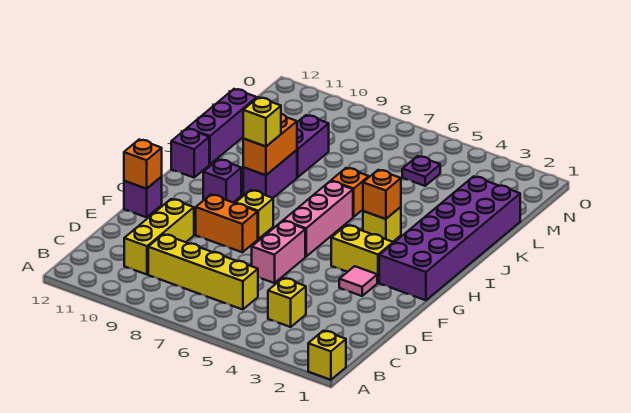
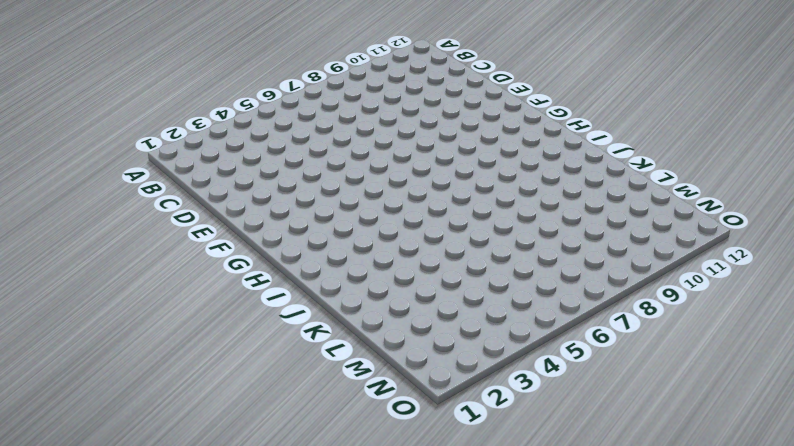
none -> yellow 1x1 brick [308,331,346,380]
none -> yellow 1x1 brick [268,278,306,327]
none -> yellow 1x4 brick [148,234,258,310]

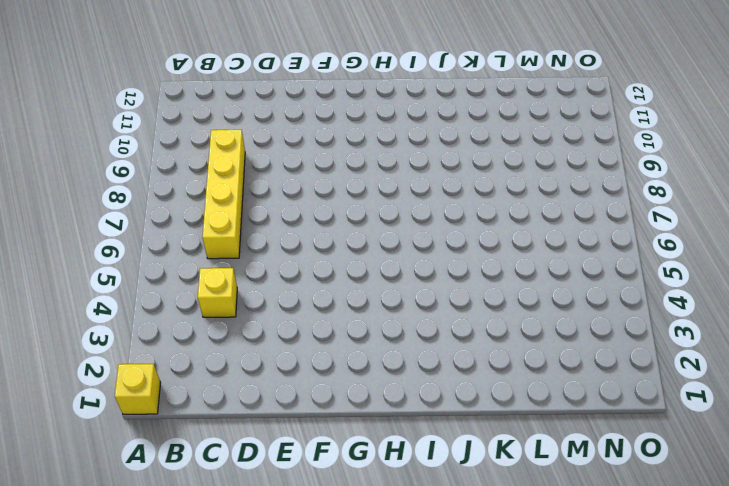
none -> yellow 1x3 brick [124,199,194,275]
none -> pink 1x2 brick [252,221,305,283]
none -> pink 1x1 tile [339,266,377,296]

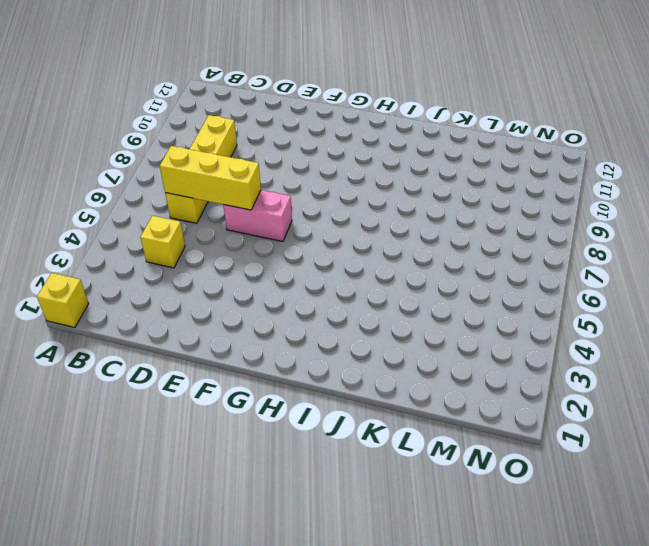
yellow 1x3 brick [160,146,261,210] -> yellow 1x3 brick moved to [124,199,194,275]
none -> pink 1x1 tile [339,266,377,296]
none -> orange 1x2 brick [196,195,258,252]
none -> purple 1x1 brick [124,177,162,217]

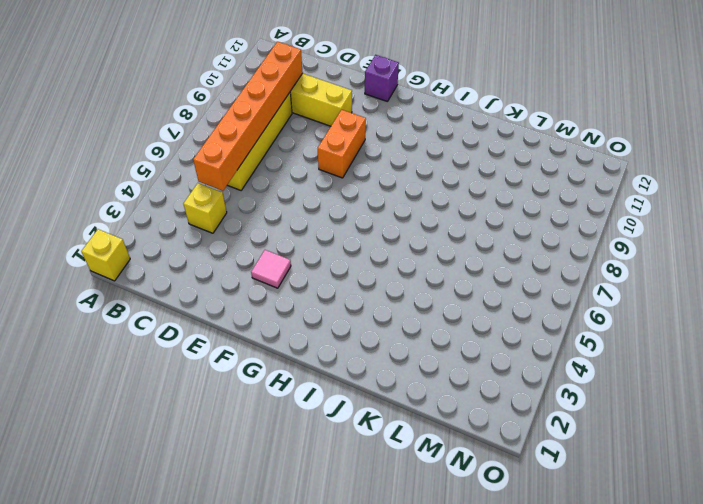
orange 1x6 brick [193,42,303,191] -> none
none -> pink 1x2 brick [252,221,305,283]
none -> purple 2x6 brick [379,176,520,300]
none -> yellow 1x2 brick [331,225,393,283]

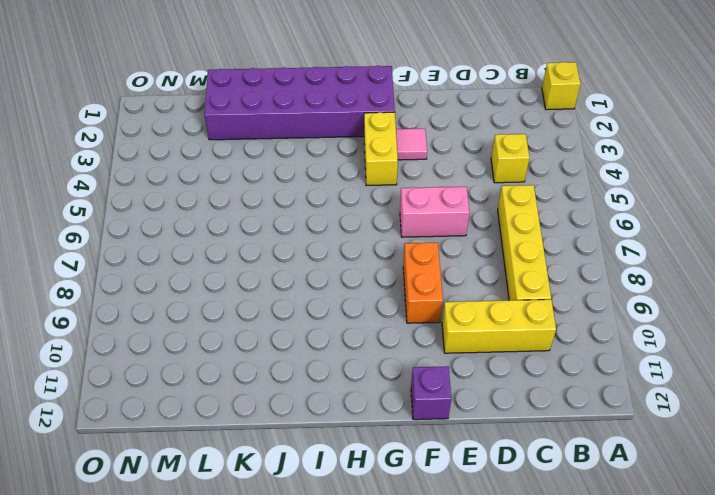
none -> pink 1x3 brick [283,181,353,257]
none -> yellow 1x1 brick [236,190,273,239]
none -> purple 1x1 brick [203,159,241,203]

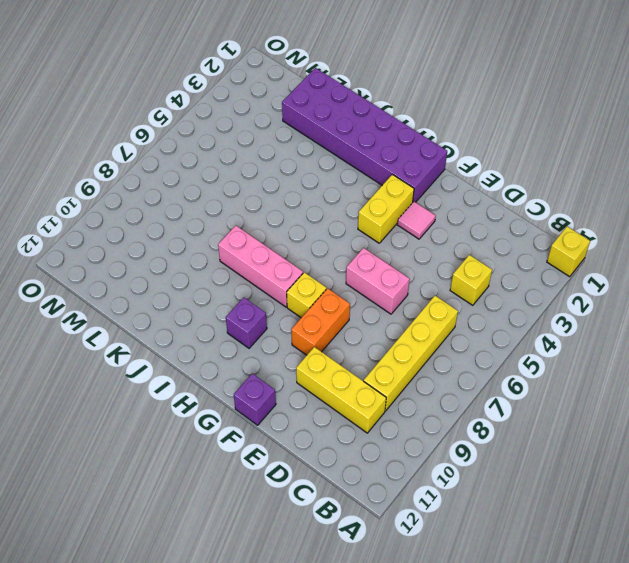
pink 1x3 brick [218,226,303,307] -> pink 1x3 brick moved to [283,181,353,257]
none -> yellow 1x1 brick [363,207,401,242]
none -> purple 1x2 brick [243,150,297,198]
none -> purple 1x1 brick [171,129,209,178]

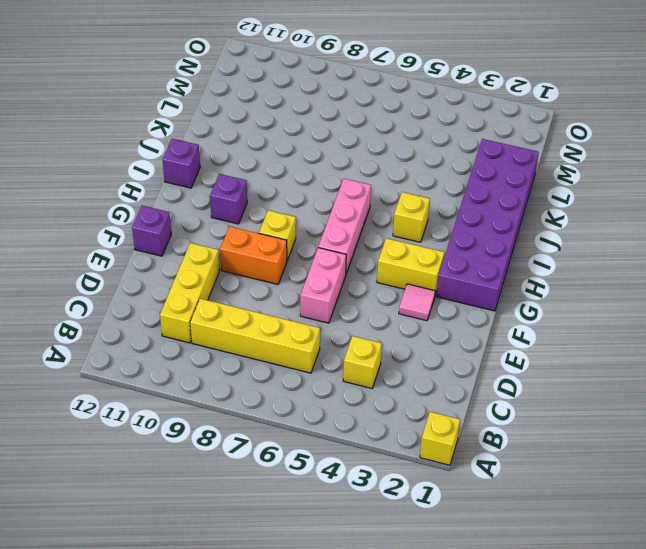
none -> purple 1x2 brick [243,150,297,198]
none -> orange 1x1 brick [331,168,369,217]
none -> purple 1x3 brick [187,89,257,164]

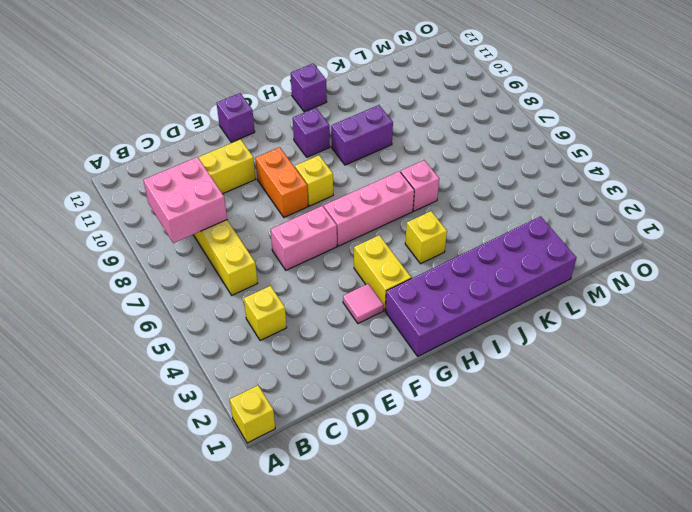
pink 2x2 brick [143,157,227,243] -> none
pink 1x1 brick [401,160,439,211] -> orange 1x1 brick [331,168,369,217]
none -> purple 1x3 brick [187,89,257,164]
none -> purple 1x2 brick [297,115,329,177]
none -> purple 1x1 plate [402,156,440,186]

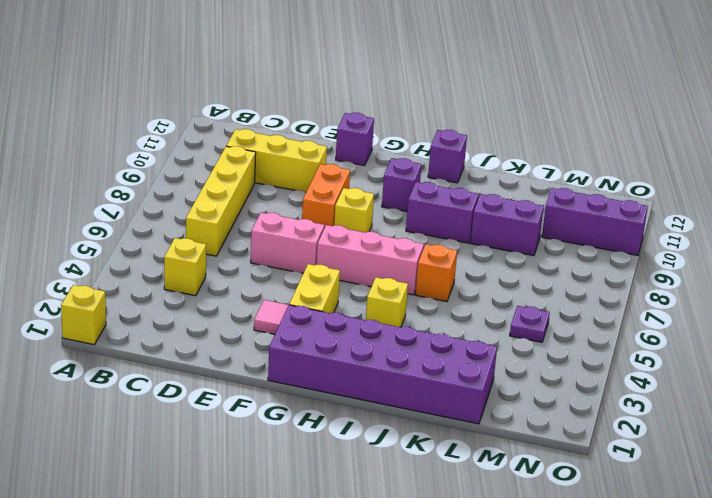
purple 1x3 brick [542,188,648,255] -> purple 1x3 brick moved to [187,89,257,164]
none -> orange 1x1 brick [124,140,162,189]
none -> orange 1x1 brick [363,170,401,219]
none -> orange 1x2 brick [243,114,297,175]

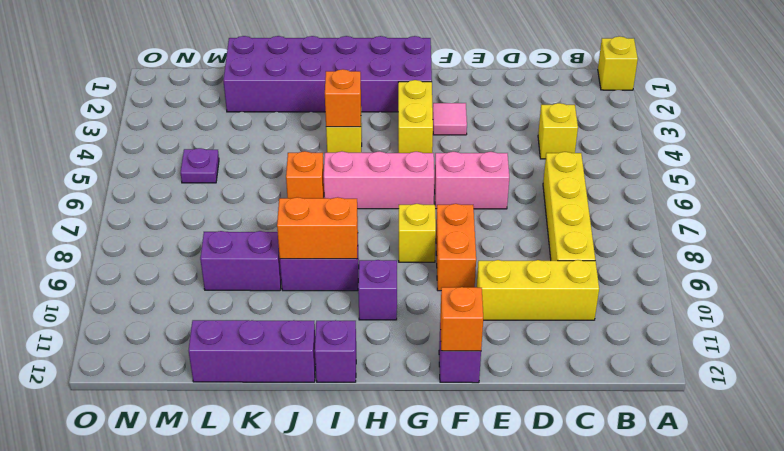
none -> yellow 1x1 brick [243,97,281,147]

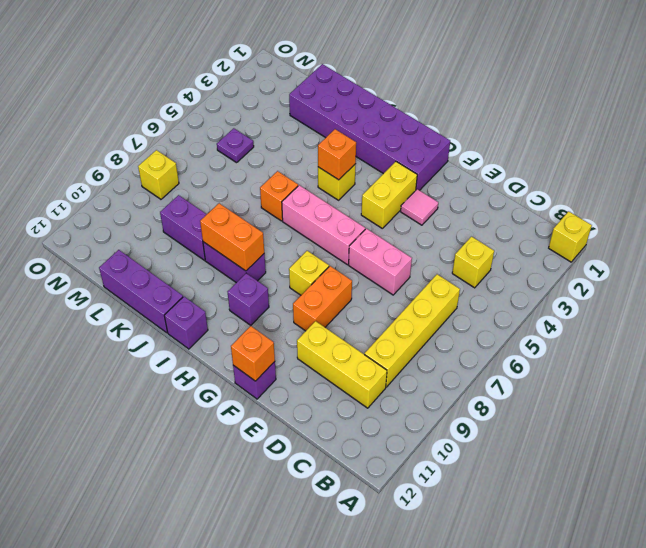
yellow 1x1 brick [138,150,179,199] -> yellow 1x1 brick moved to [243,97,281,147]

